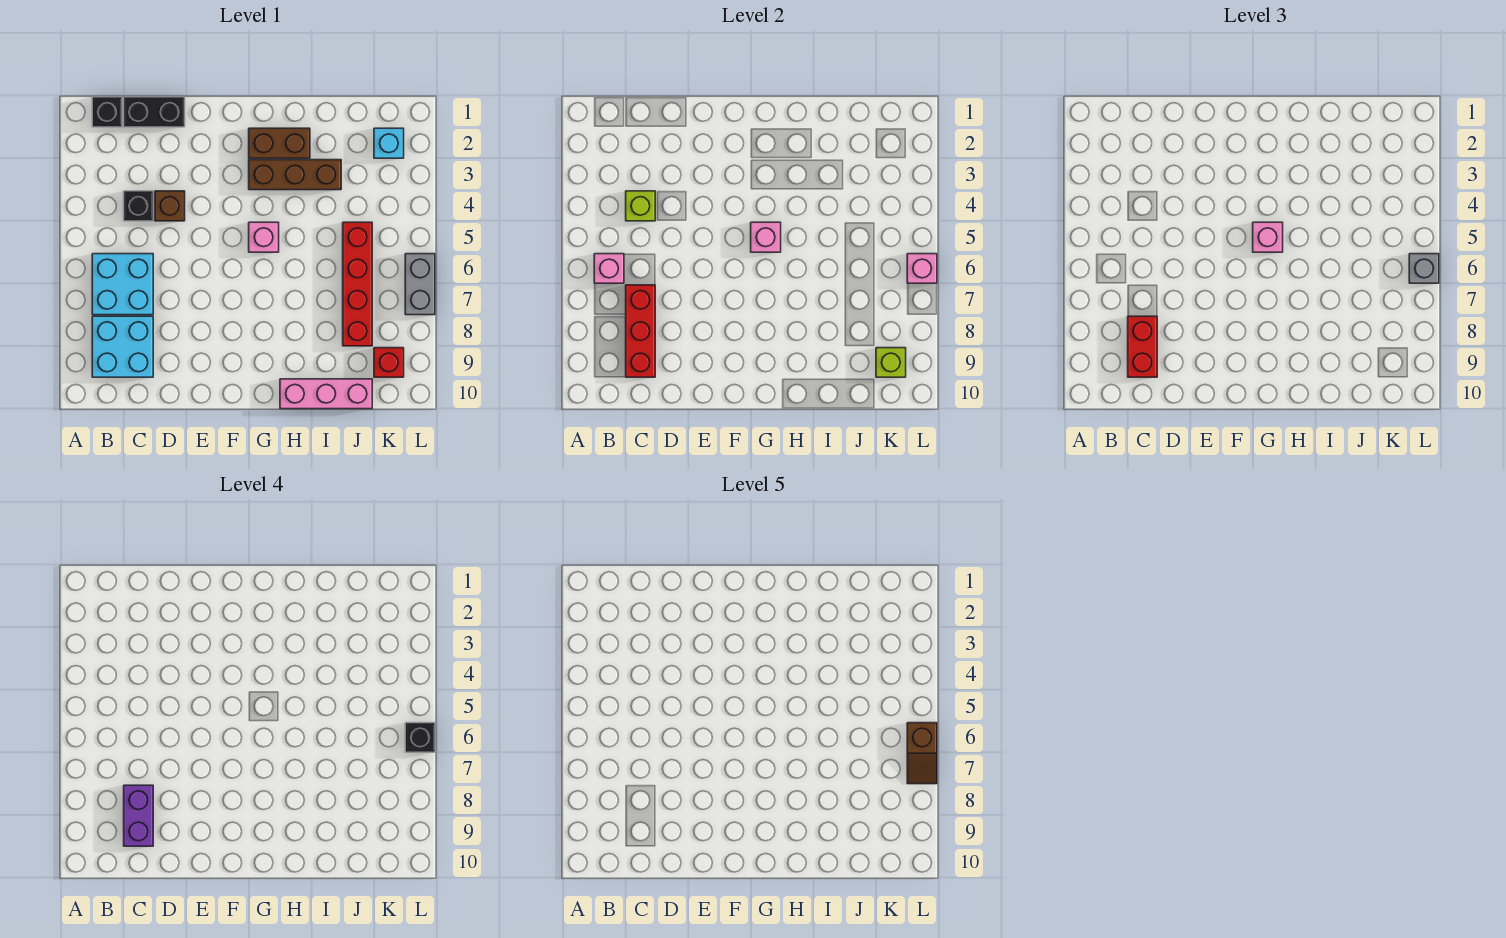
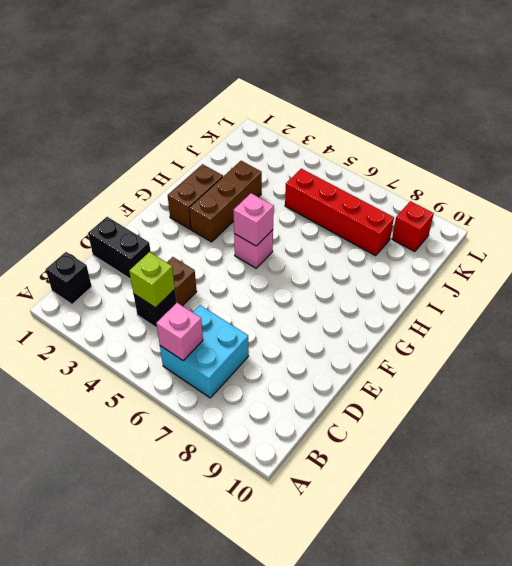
black 1x2 brick [88,217,151,279] -> black 1x2 brick turned to [124,97,185,127]
none -> cyan 2x2 brick [92,316,153,377]
none -> pink 1x3 brick [280,379,372,409]
none -> cyan 1x1 brick [374,128,404,158]

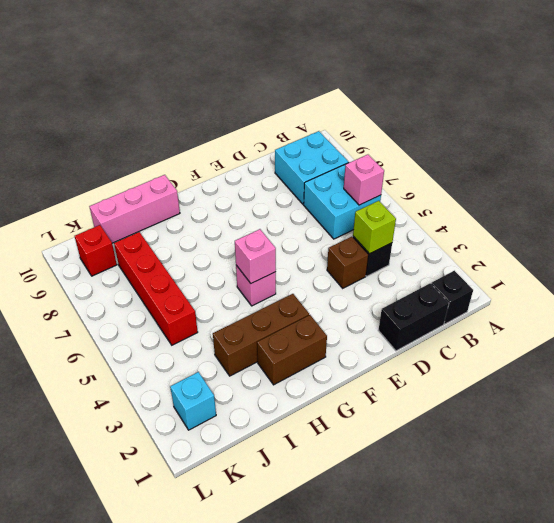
none -> grey 1x2 brick [405,254,435,315]
none -> red 1x3 brick [626,285,655,377]
none -> lime 1x1 brick [876,348,906,377]

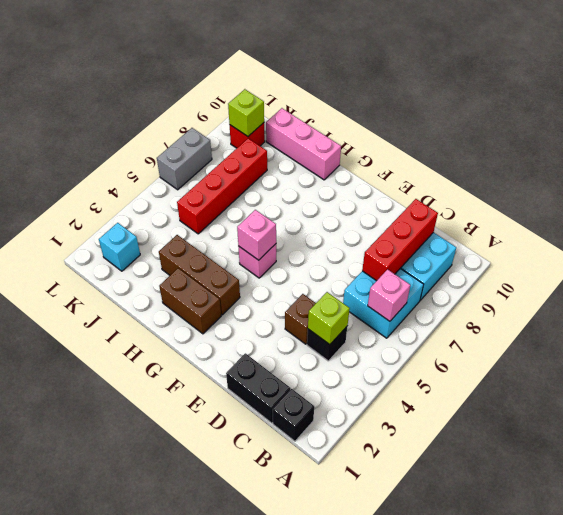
none -> pink 1x1 brick [907,254,937,283]
none -> red 1x2 brick [1128,316,1157,377]
none -> pink 1x1 brick [1253,222,1283,252]

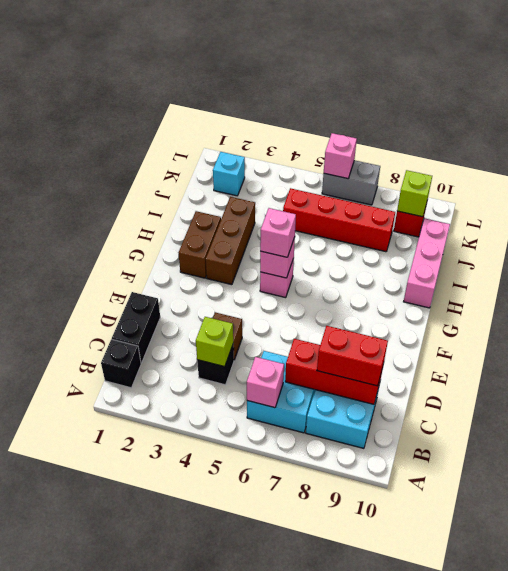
none -> grey 1x1 brick [1409,254,1439,283]
none -> purple 1x2 brick [124,785,153,846]
none -> black 1x1 brick [405,723,435,752]

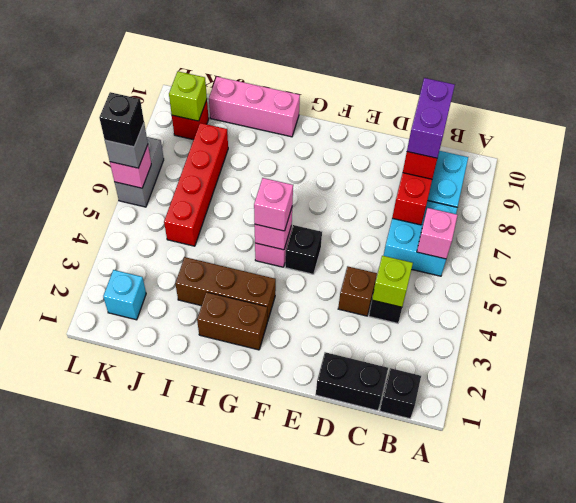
black 1x1 brick [285,225,322,274] -> none
none -> brown 1x2 slope [907,723,937,784]

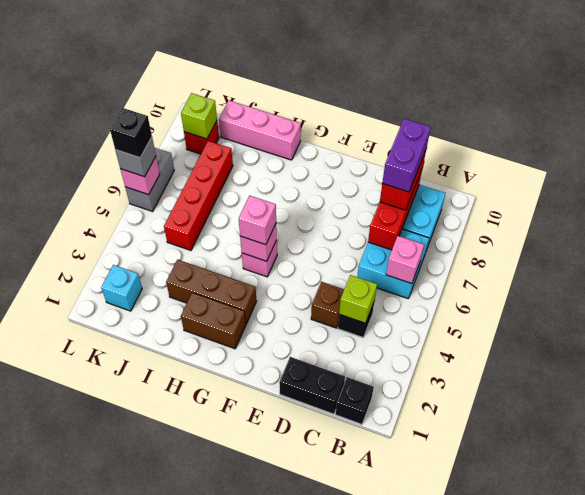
none -> brown 1x2 slope [907,723,937,784]

